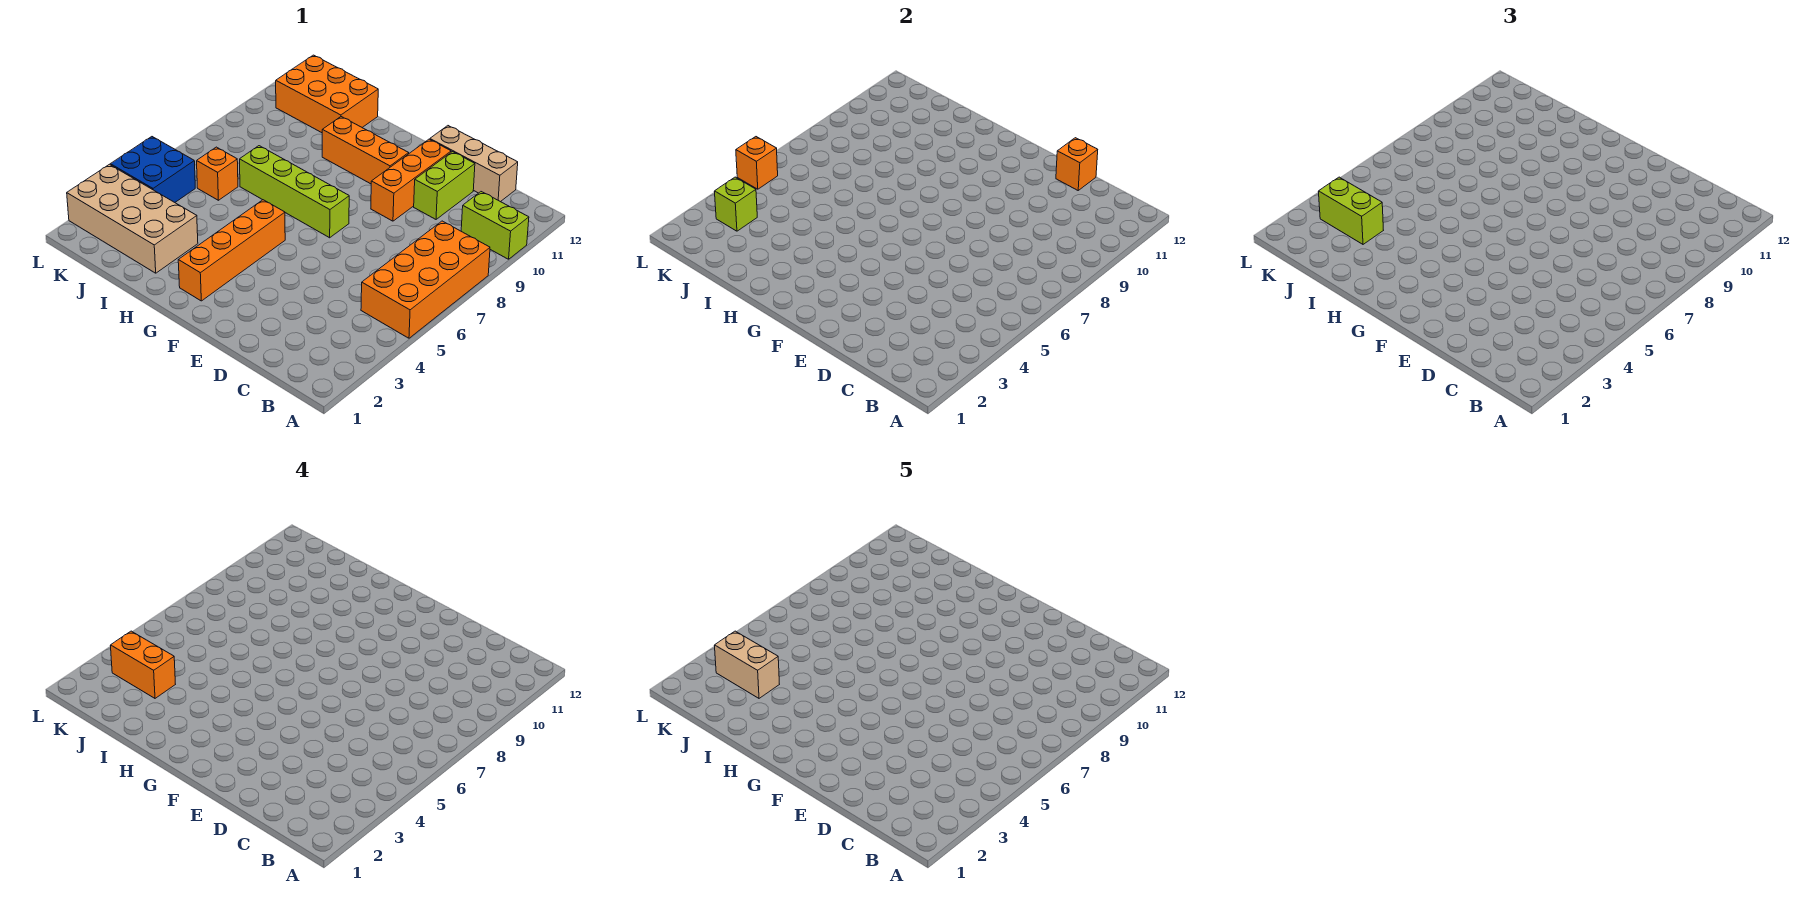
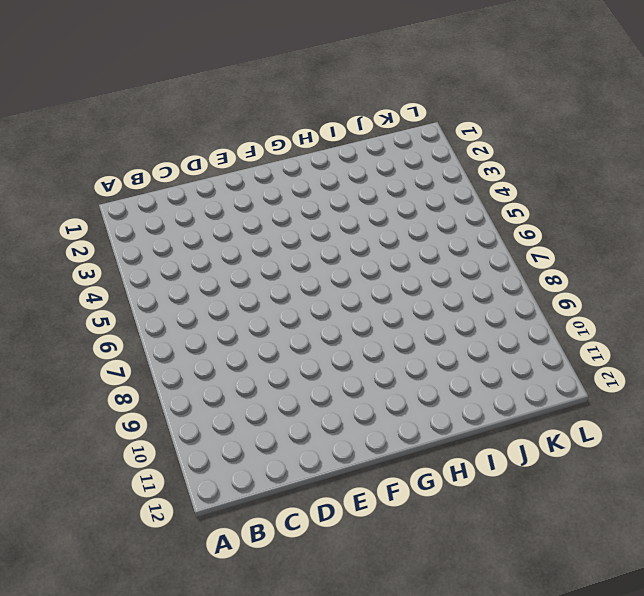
none -> orange 2x4 brick [361,221,490,338]
none -> lime 1x2 brick [461,192,529,259]
none -> tan 1x3 brick [430,126,518,202]

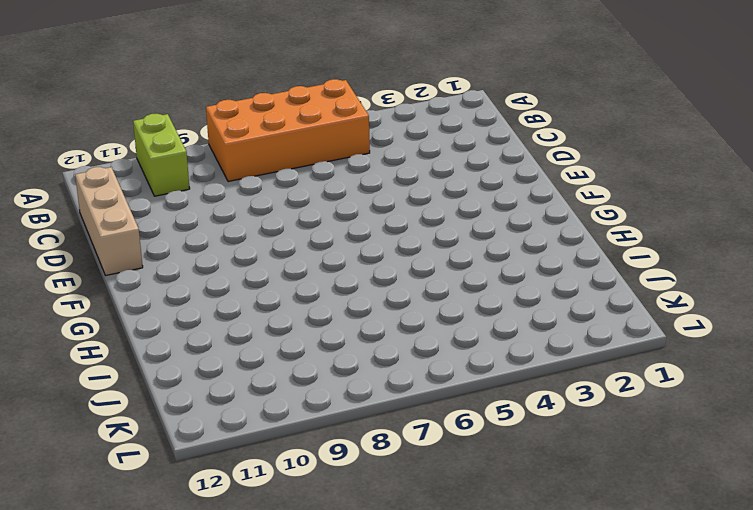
none -> lime 1x2 brick [414,152,475,219]
none -> orange 1x3 brick [371,139,451,221]
none -> lime 1x4 brick [240,146,349,238]

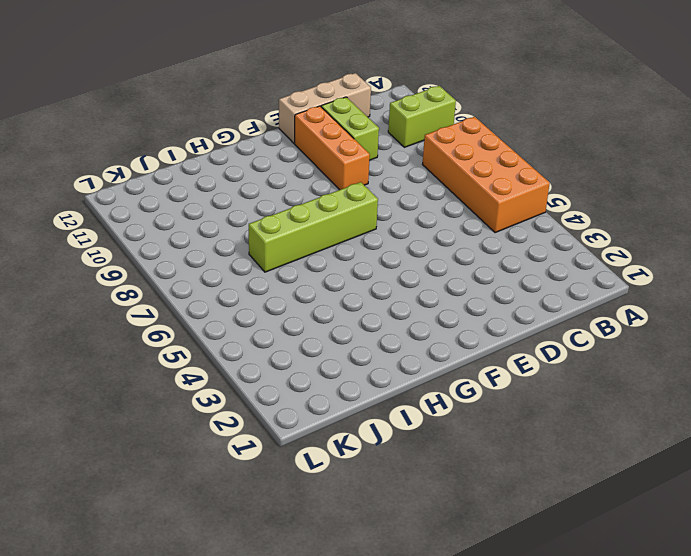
none -> orange 1x3 brick [322,117,409,184]
none -> orange 1x4 brick [178,200,285,301]
none -> tan 2x4 brick [67,164,198,273]

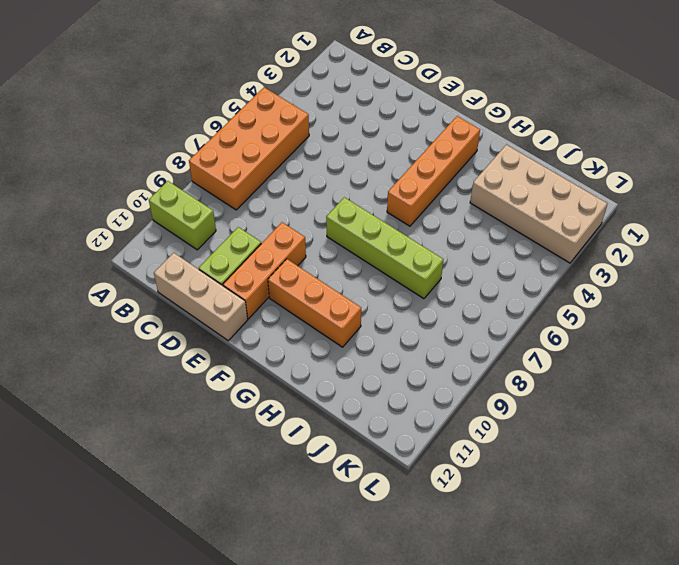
none -> orange 2x3 brick [276,55,378,133]
none -> orange 1x1 brick [197,147,238,200]
none -> blue 2x2 brick [110,137,195,202]

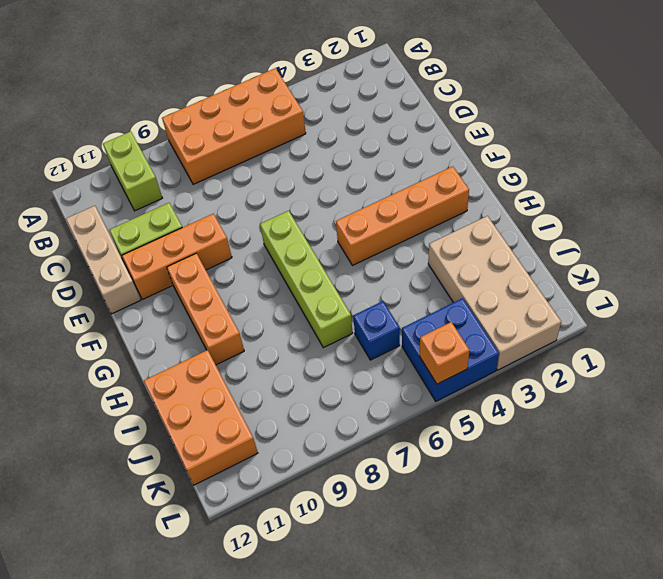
blue 1x1 brick [353,301,400,360] -> orange 1x1 brick [197,147,238,200]
none -> orange 1x1 brick [1056,138,1098,190]
none -> lime 1x1 brick [714,177,757,231]
none -> lime 1x2 brick [1318,177,1383,244]

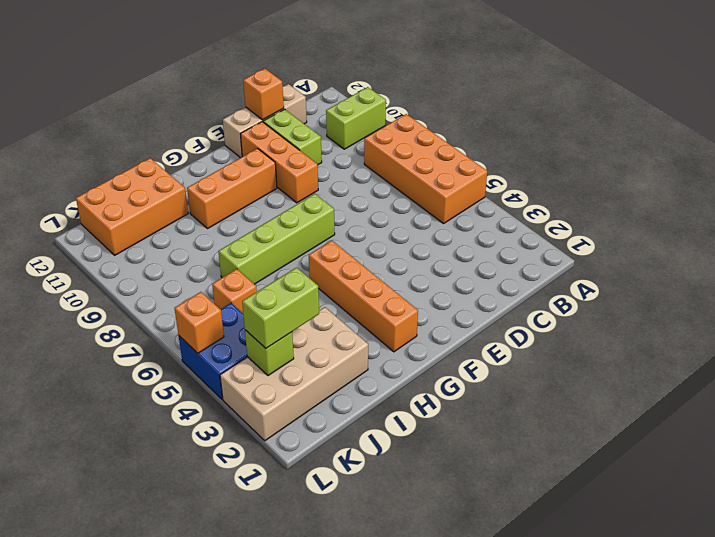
none -> orange 1x2 brick [110,631,175,698]
none -> tan 1x2 brick [714,631,779,698]

